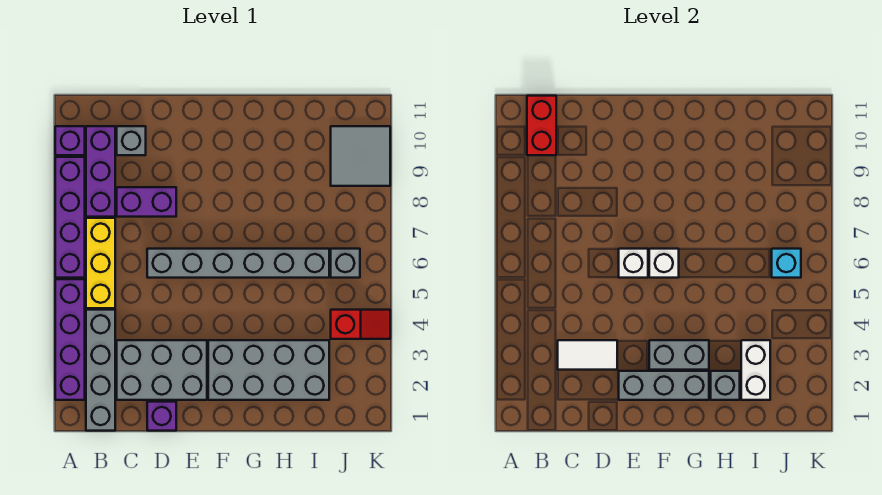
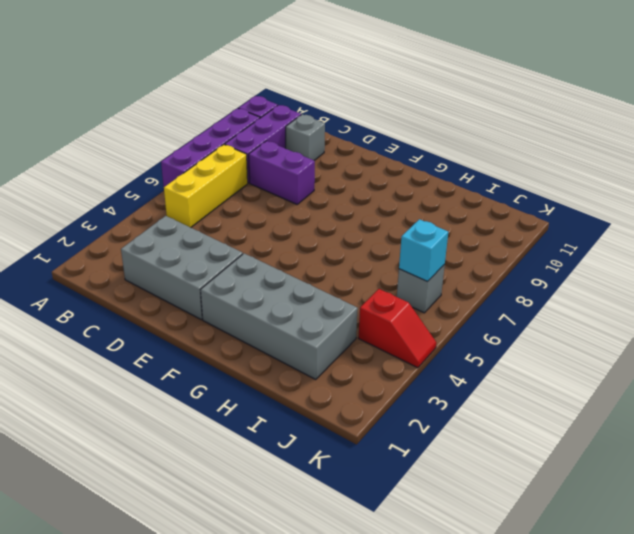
none -> purple 1x4 brick [55,279,85,400]
none -> grey 1x4 brick [86,310,115,431]
none -> purple 1x1 brick [147,402,176,431]

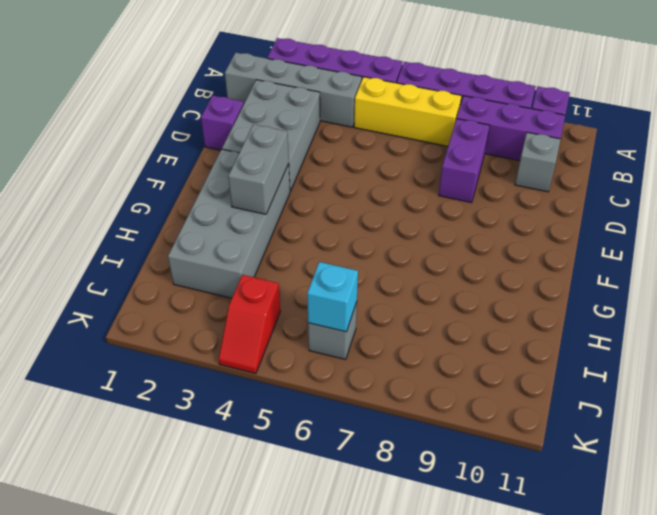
none -> grey 1x6 brick [147,249,329,278]
none -> grey 2x2 tile [331,126,390,186]
none -> red 1x2 brick [527,96,556,155]

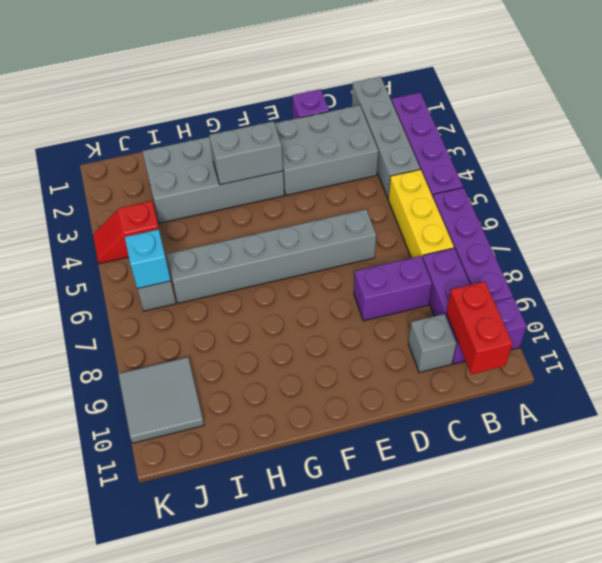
none -> white 1x2 tile [558,340,617,370]
none -> grey 1x3 brick [619,371,709,400]
none -> white 1x1 brick [619,249,648,278]

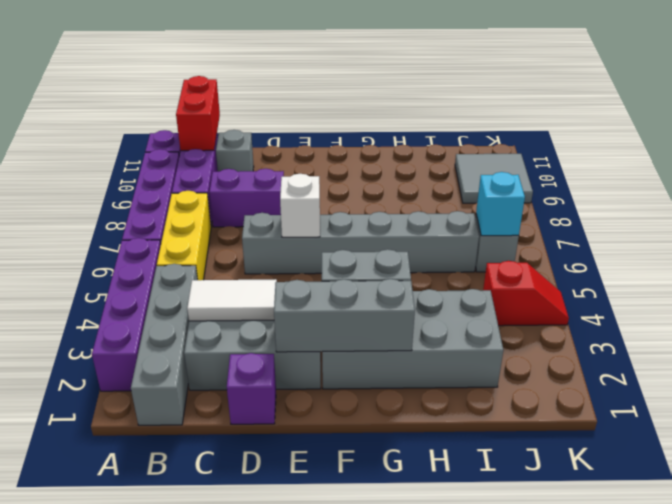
none -> white 1x1 brick [649,249,679,278]
none -> grey 1x1 brick [711,371,740,400]
none -> white 1x2 brick [741,340,770,400]

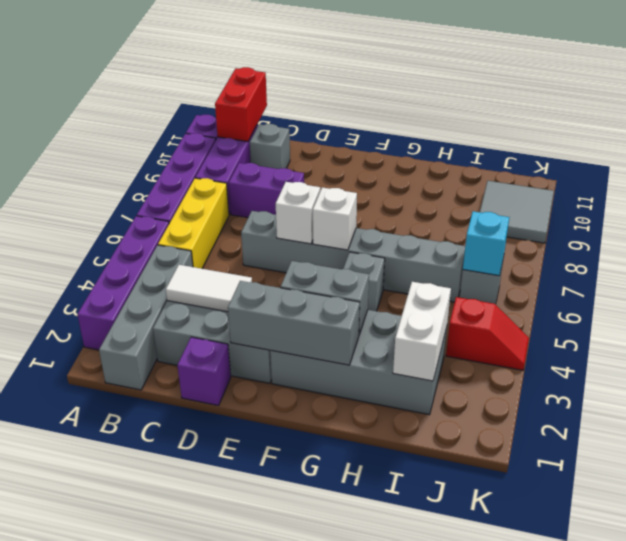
grey 1x1 brick [343,252,385,311] -> grey 1x1 brick moved to [711,371,740,400]

